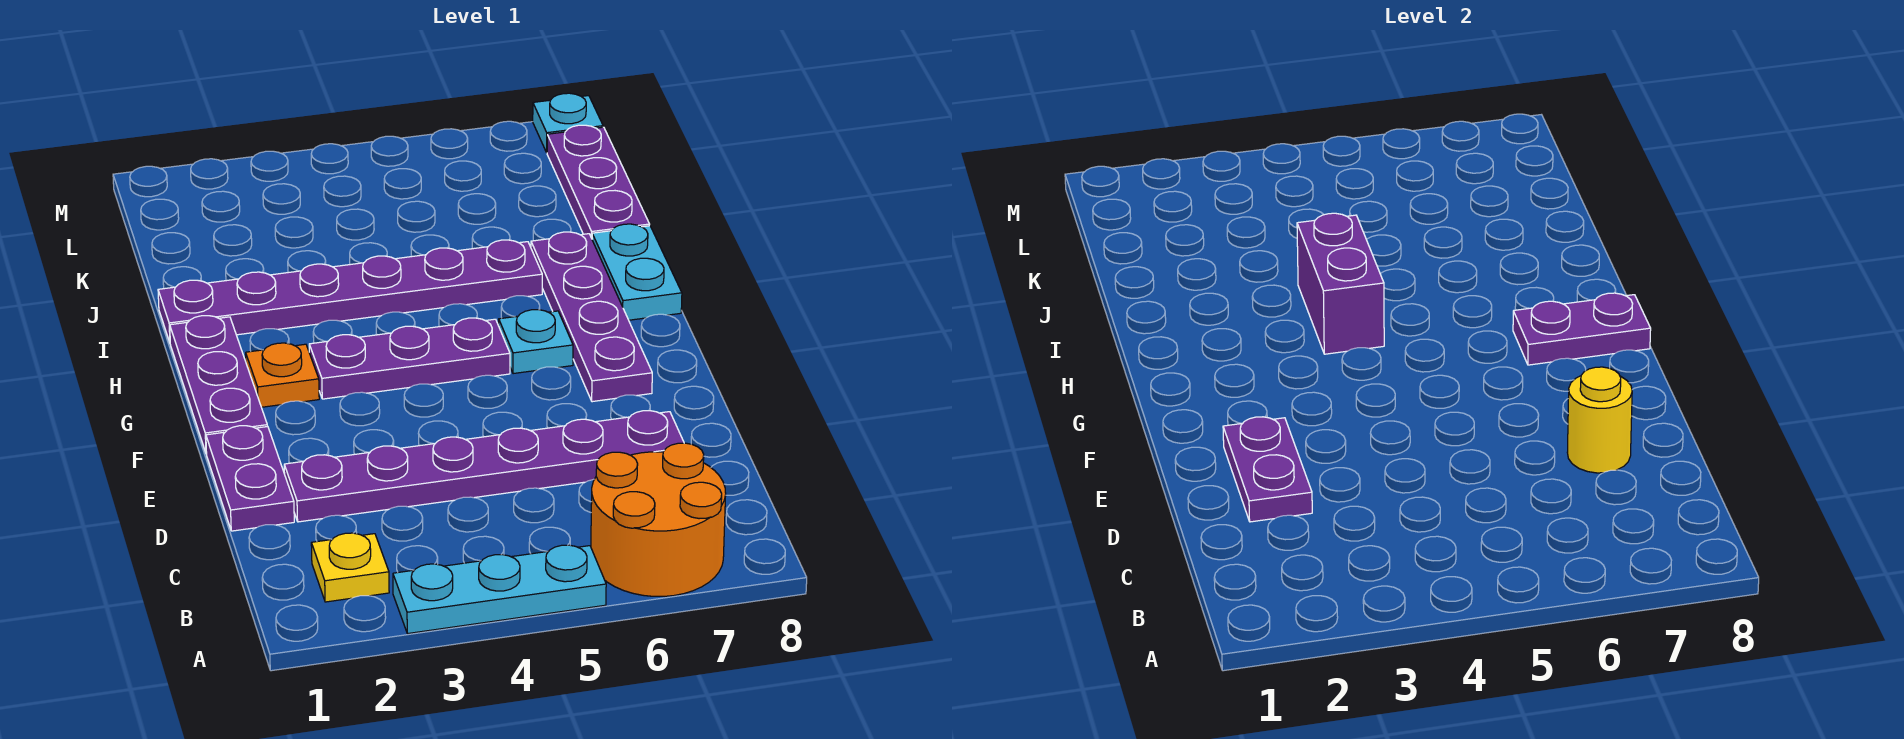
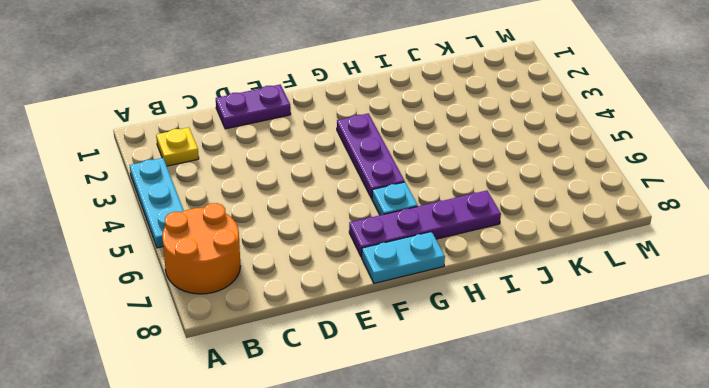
cyan 1x2 plate [362,232,445,283] -> cyan 1x2 plate moved to [592,224,682,320]
none -> purple 1x6 plate [284,411,684,522]
none -> purple 1x3 plate [170,316,267,454]
none -> orange 1x1 plate [246,343,319,407]

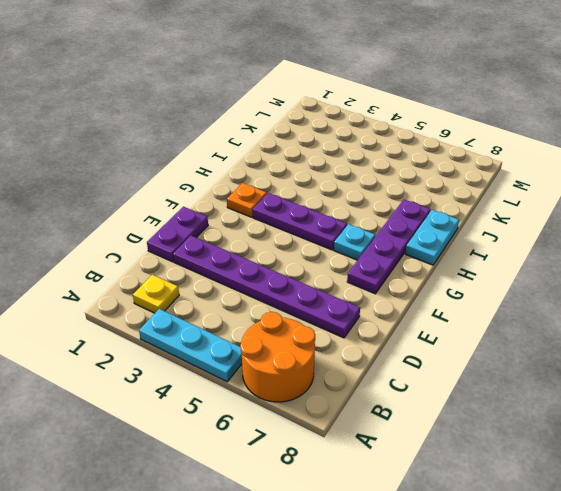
none -> purple 1x3 plate [170,316,267,454]
none -> purple 1x6 plate [158,240,542,342]
none -> purple 1x3 plate [547,125,650,238]

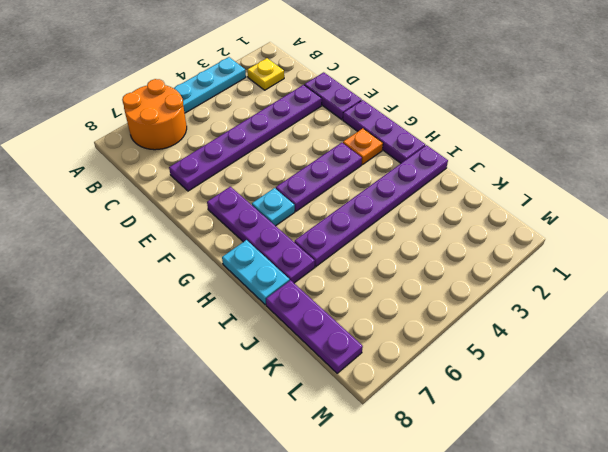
none -> cyan 1x1 plate [533,93,603,152]
none -> purple 1x2 plate [1223,417,1312,522]
none -> yellow 1x1 round brick [1567,367,1632,473]

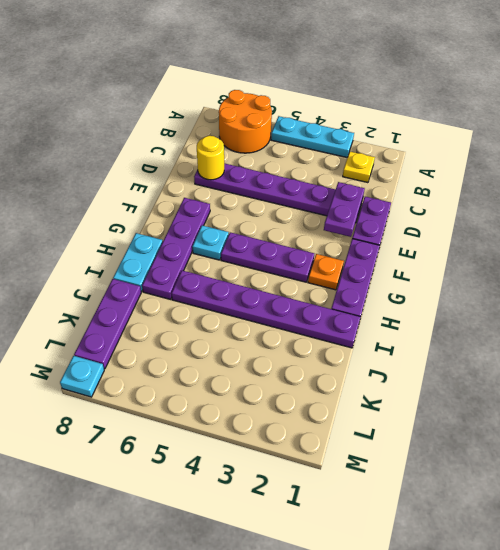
none -> purple 1x2 plate [1513,293,1651,365]
none -> purple 1x2 brick [1297,213,1384,354]

